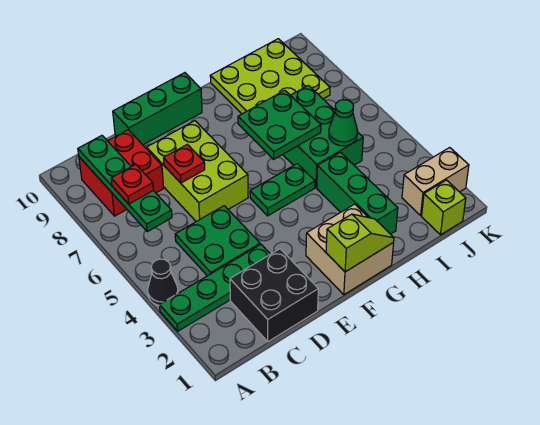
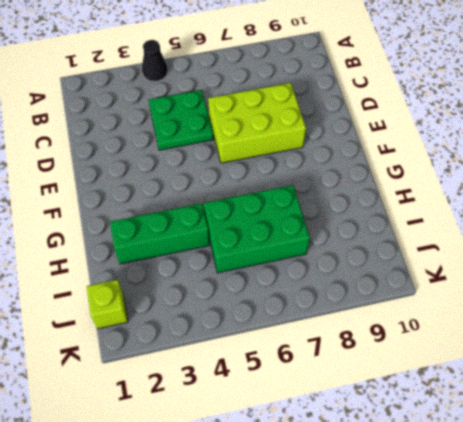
none -> green 1x4 plate [160,244,270,331]
none -> red 2x2 brick [79,130,164,216]
none -> black 2x2 brick [230,249,318,342]

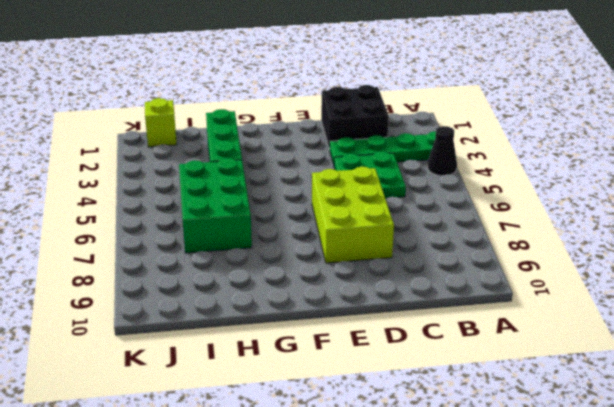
none -> red 2x2 brick [79,130,164,216]
none -> green 1x3 brick [113,73,202,145]
none -> tan 2x2 brick [306,204,394,295]

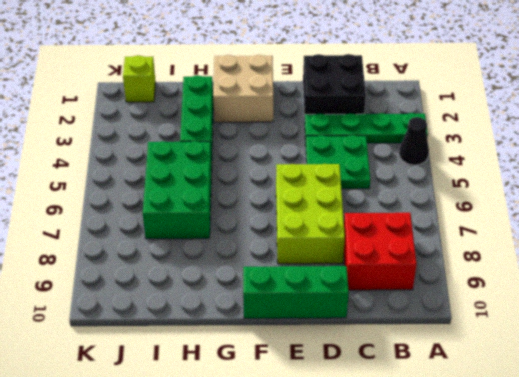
none -> green 1x2 plate [250,164,315,216]
none -> lime 3x3 plate [210,39,330,114]
none -> tan 1x2 brick [402,148,469,215]

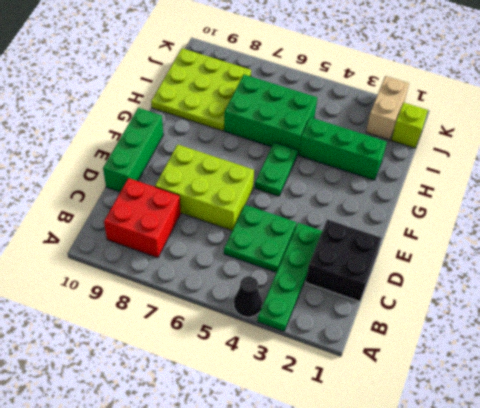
none -> tan 2x2 brick [306,204,394,295]
none -> green 1x4 plate [78,136,172,232]
none -> red 1x1 plate [163,144,205,183]

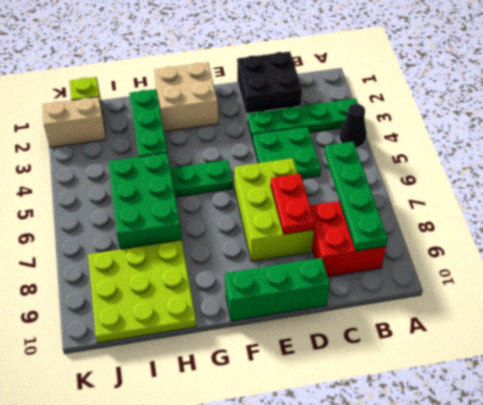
red 1x2 plate [271,174,315,234] -> red 1x1 plate [163,144,205,183]
none -> lime 1x2 slope [326,214,394,272]
none -> green 2x2 plate [238,90,321,159]
none -> green 1x1 cone [329,100,358,146]

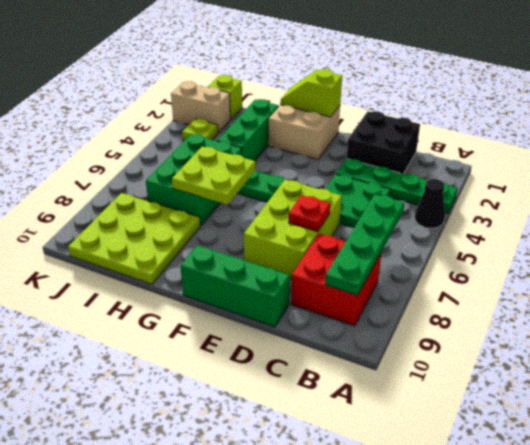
lime 2x2 plate [172,147,255,205] -> green 2x2 plate [238,90,321,159]
lime 1x1 plate [182,119,218,141] -> none
none -> green 1x1 cone [329,100,358,146]
none -> red 1x1 plate [111,164,153,204]

